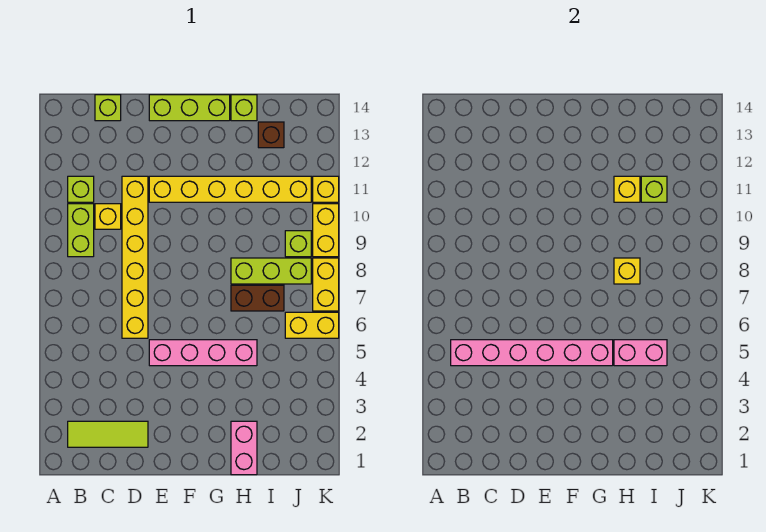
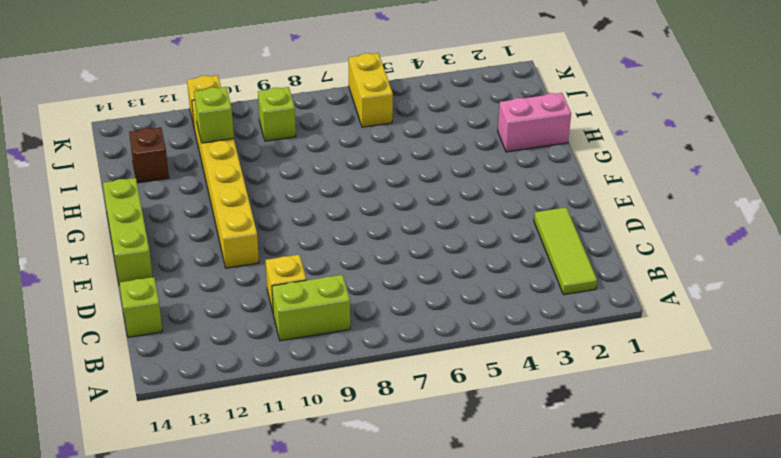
none -> lime 1x1 brick [68,176,94,202]
none -> yellow 1x6 brick [122,176,148,338]
none -> pink 1x4 brick [149,340,257,366]

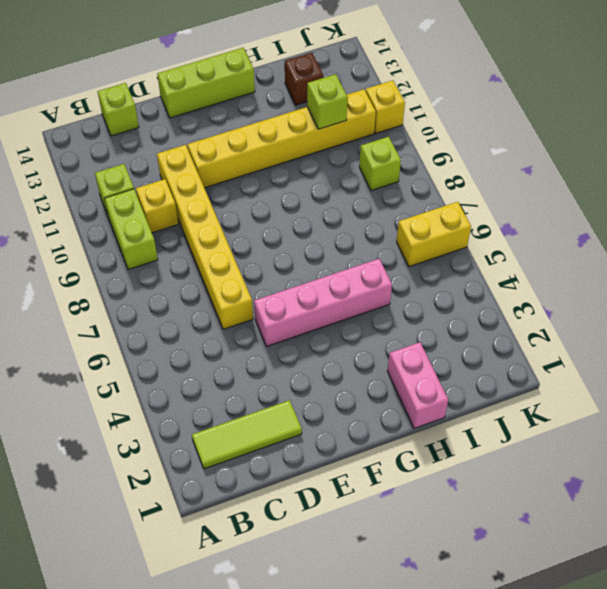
none -> brown 1x2 brick [231,285,284,311]
none -> lime 1x3 brick [231,258,311,284]
none -> lime 1x1 brick [231,95,257,121]

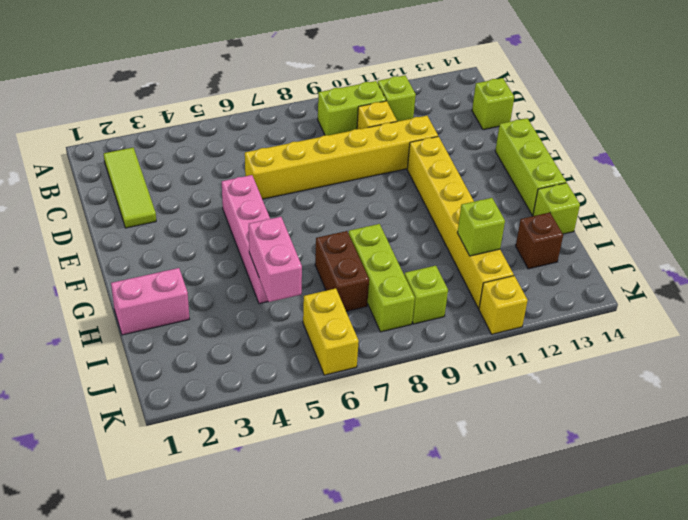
none -> yellow 1x2 brick [313,258,339,311]
none -> yellow 1x2 brick [313,204,339,257]
none -> pink 1x6 brick [451,340,613,366]

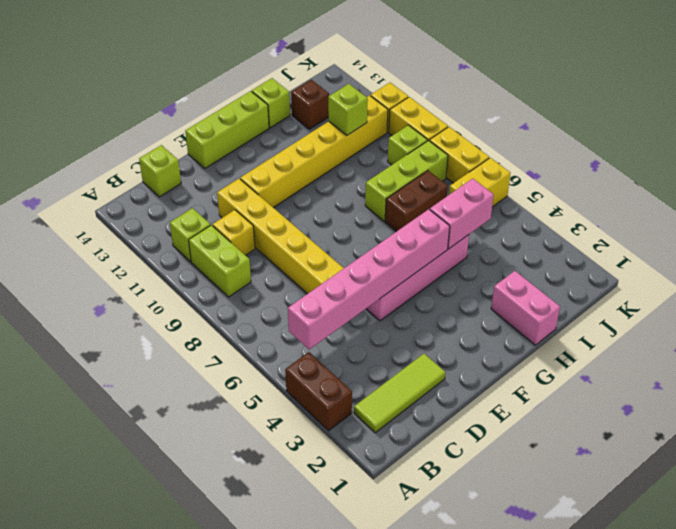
brown 1x2 brick [285,352,352,431] -> none
none -> yellow 1x1 brick [614,258,640,284]
none -> yellow 1x1 brick [614,176,640,202]

